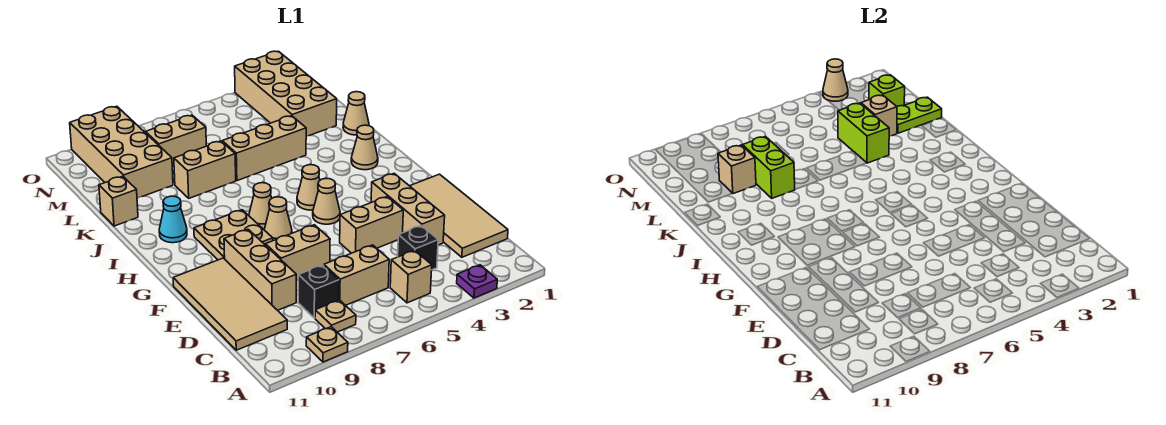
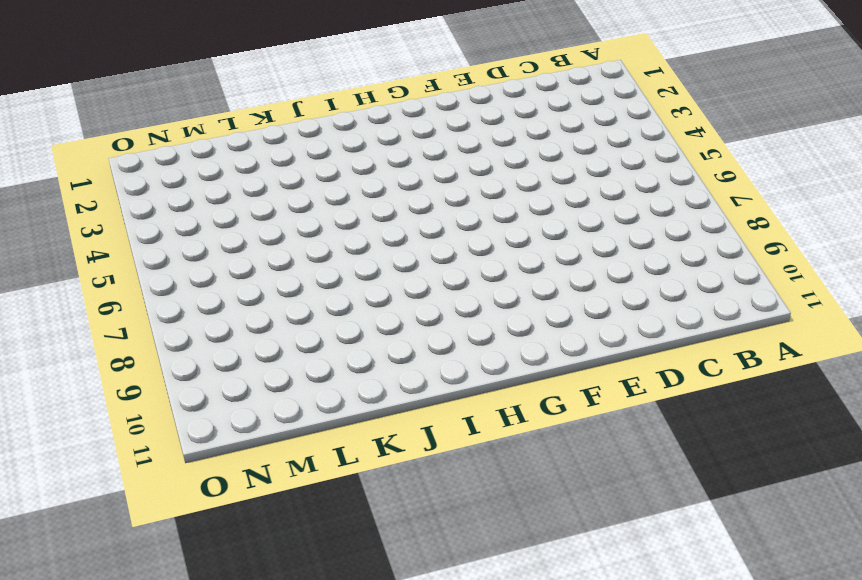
none -> purple 1x1 plate [457,265,497,298]
none -> tan 1x1 plate [306,327,348,362]
none -> tan 1x1 brick [390,250,432,303]
none -> tan 1x1 plate [315,300,356,332]

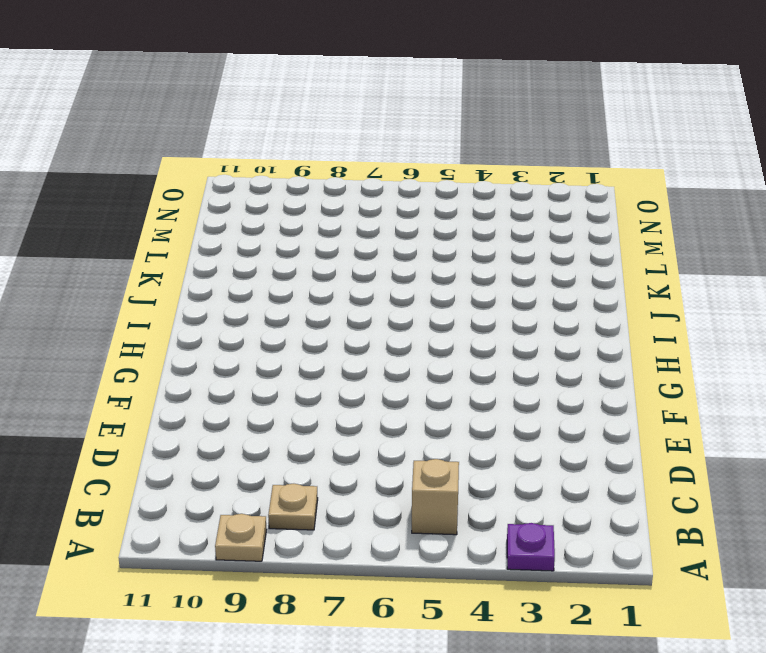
none -> tan 2x4 tile [410,174,508,257]
none -> black 1x1 brick [398,225,438,270]
none -> tan 1x2 brick [324,245,389,305]
none -> black 1x1 brick [298,265,339,318]

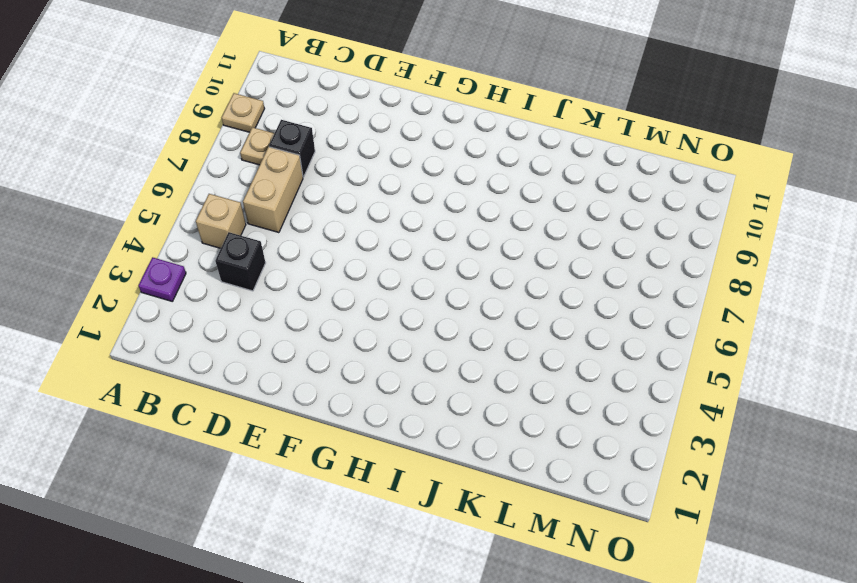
none -> tan 2x4 tile [410,174,508,257]
none -> tan 2x4 tile [173,258,287,350]
none -> tan 1x3 brick [371,174,445,245]
none -> tan 1x3 brick [224,229,297,310]

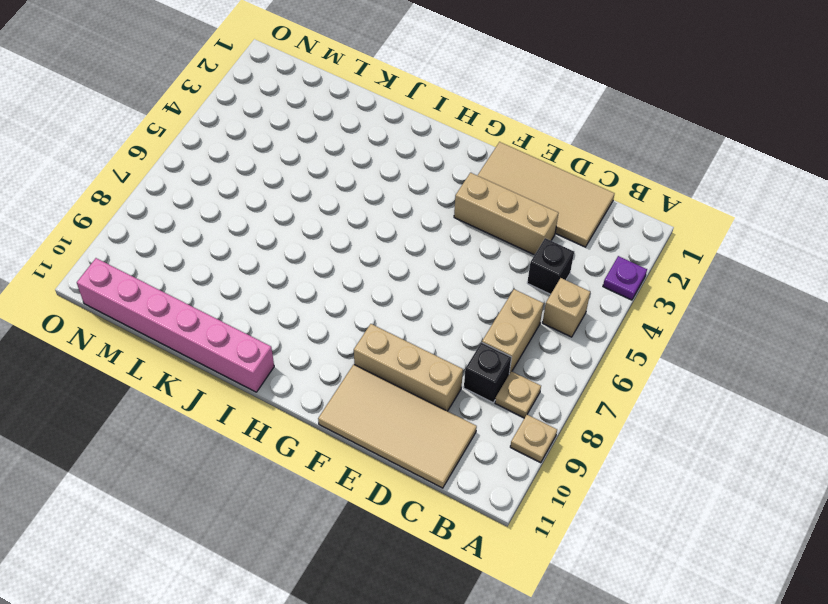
pink 1x6 brick [77,258,274,392] -> tan 1x1 brick [99,176,138,226]
none -> tan 1x2 brick [340,197,403,253]
none -> tan 1x2 brick [265,225,330,280]
none -> tan 1x1 cone [313,178,340,224]
none -> tan 1x1 cone [264,197,292,241]

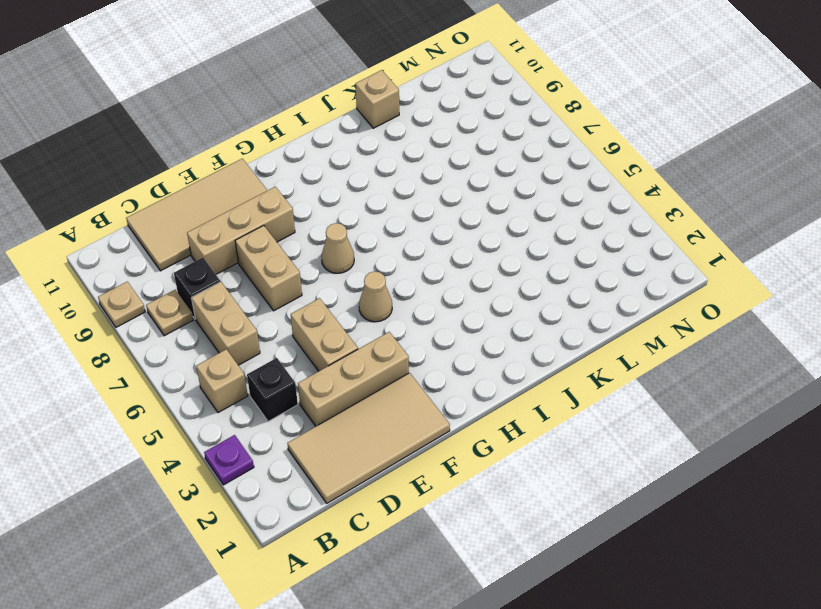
none -> tan 2x2 plate [194,210,273,260]
none -> tan 1x1 cone [297,165,320,210]
none -> tan 1x1 cone [249,183,272,229]
none -> tan 1x1 cone [351,125,378,170]

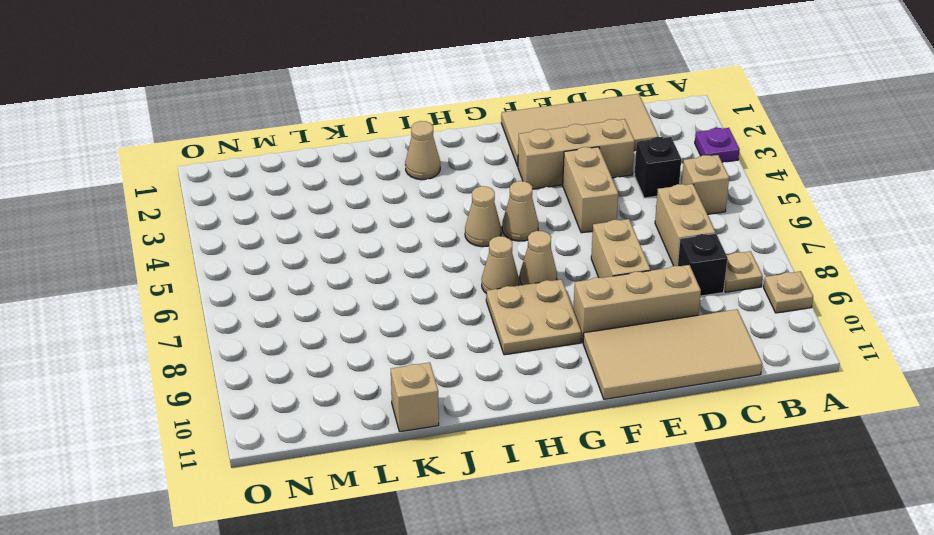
none -> cyan 1x1 cone [159,196,187,243]
none -> tan 1x1 cone [343,92,369,135]
none -> tan 1x3 brick [222,116,306,181]
none -> tan 1x2 brick [174,141,236,198]

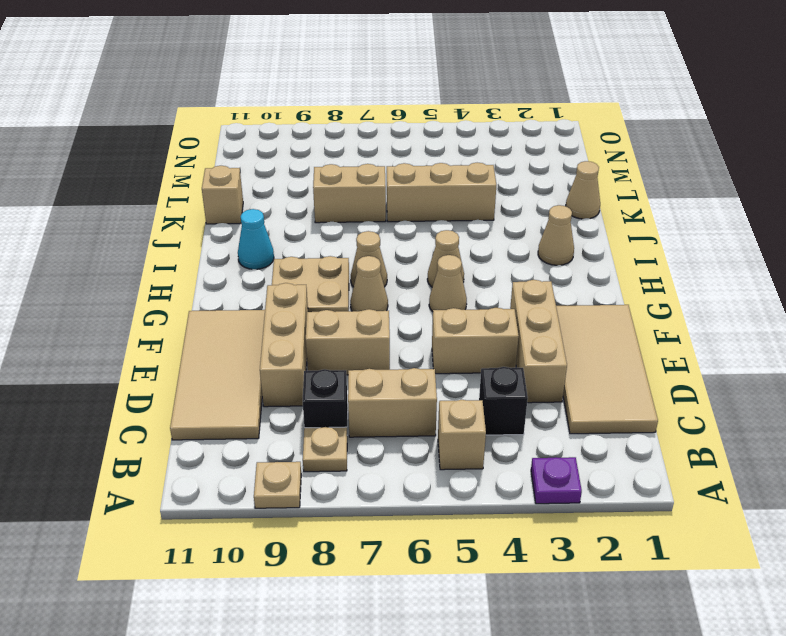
none -> tan 2x4 brick [235,51,337,136]
none -> tan 2x4 brick [70,106,173,198]
none -> tan 1x2 brick [145,115,206,167]
none -> lime 1x2 brick [838,103,889,163]

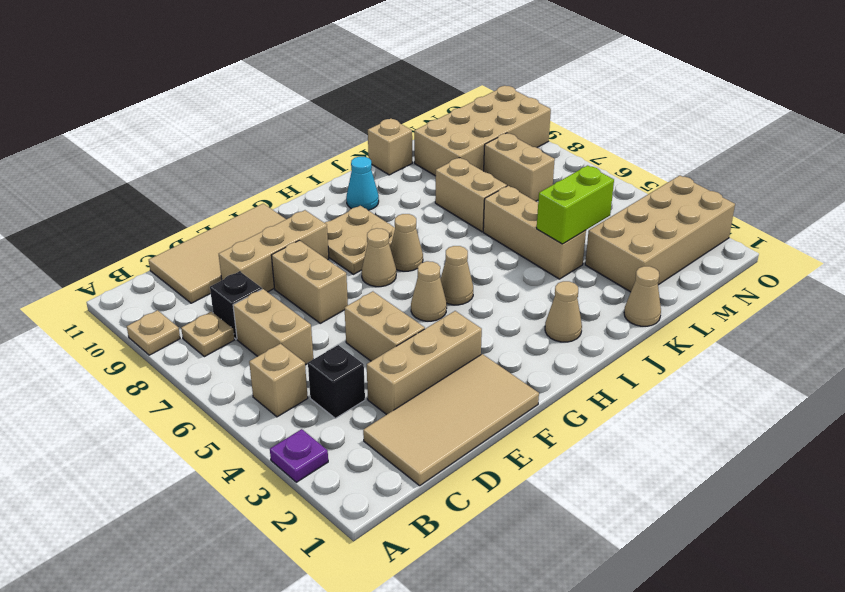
none -> lime 1x2 brick [743,136,795,198]
none -> lime 1x2 plate [897,97,942,133]
none -> tan 1x1 brick [861,95,897,136]
none -> tan 1x1 brick [718,145,756,194]

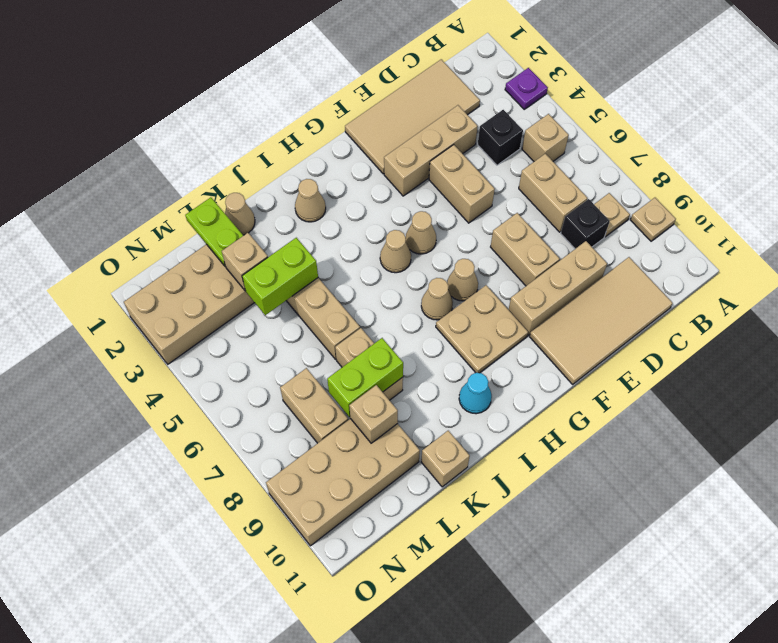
none -> lime 1x1 brick [869,75,905,106]
none -> tan 1x1 cone [823,59,848,101]

